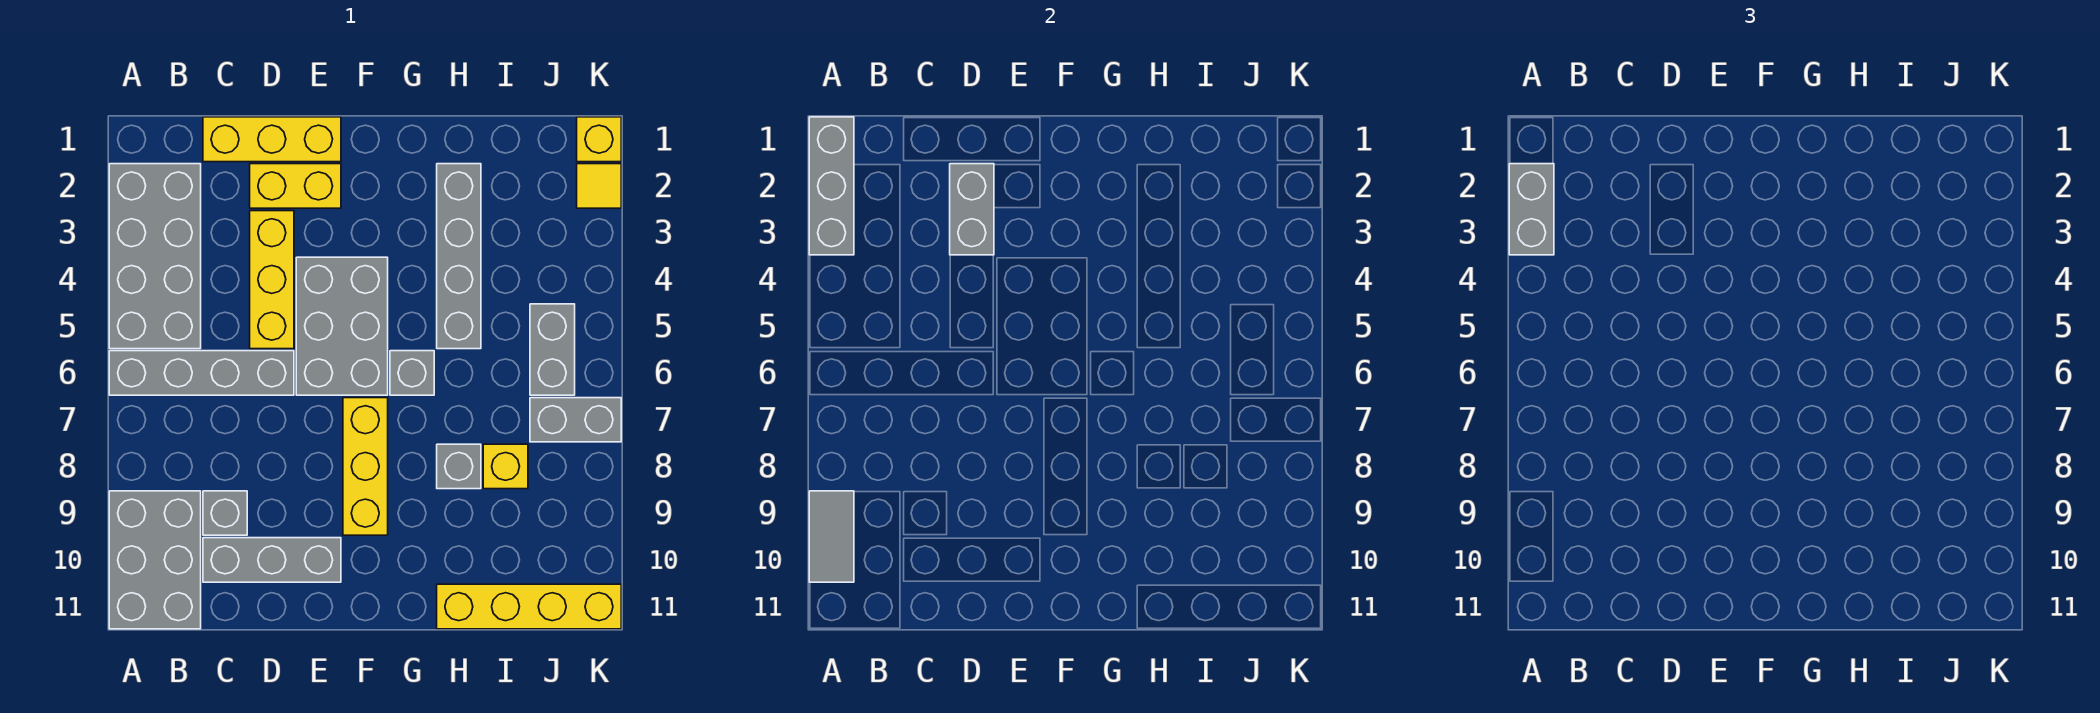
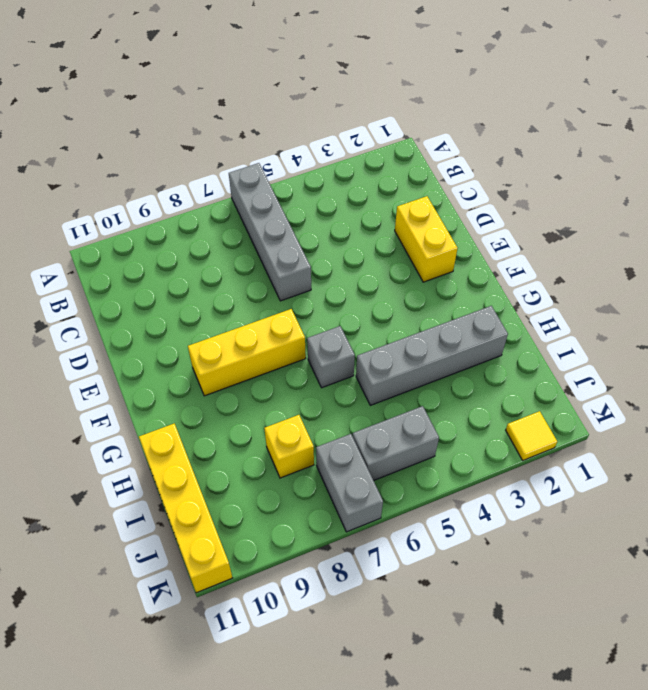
none -> grey 2x4 brick [109,164,201,349]
none -> grey 2x3 brick [109,491,201,629]
none -> yellow 1x3 brick [203,117,341,162]

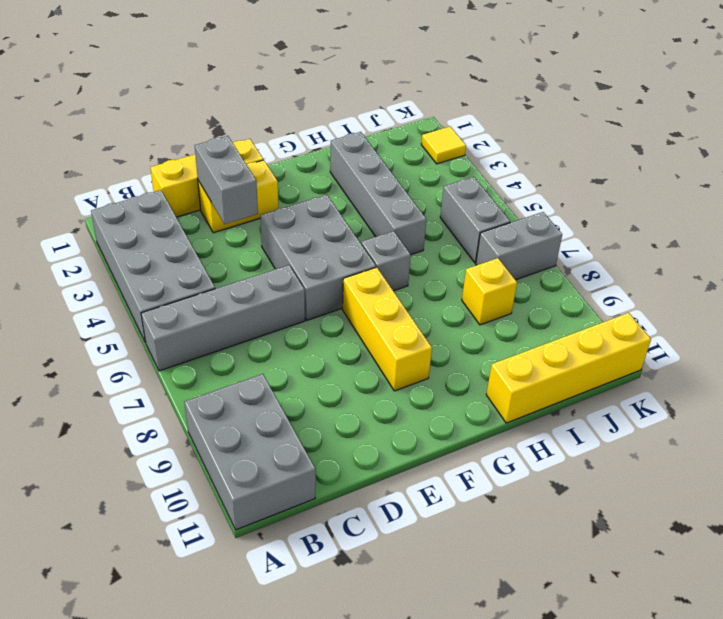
none -> grey 1x1 brick [203,491,247,535]
none -> grey 1x3 brick [203,538,341,582]
none -> yellow 1x3 brick [250,211,294,349]

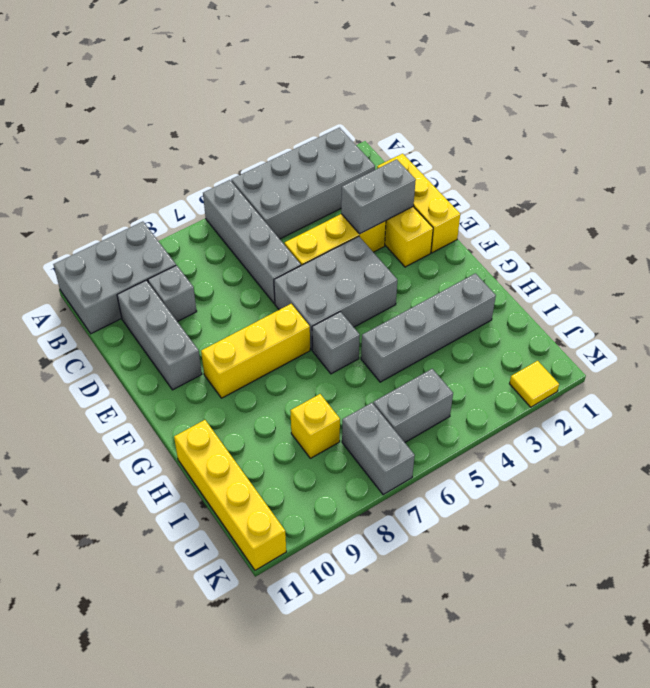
none -> grey 1x1 brick [437,444,481,489]
none -> yellow 1x1 brick [577,117,621,162]
none -> grey 1x3 brick [809,117,854,255]

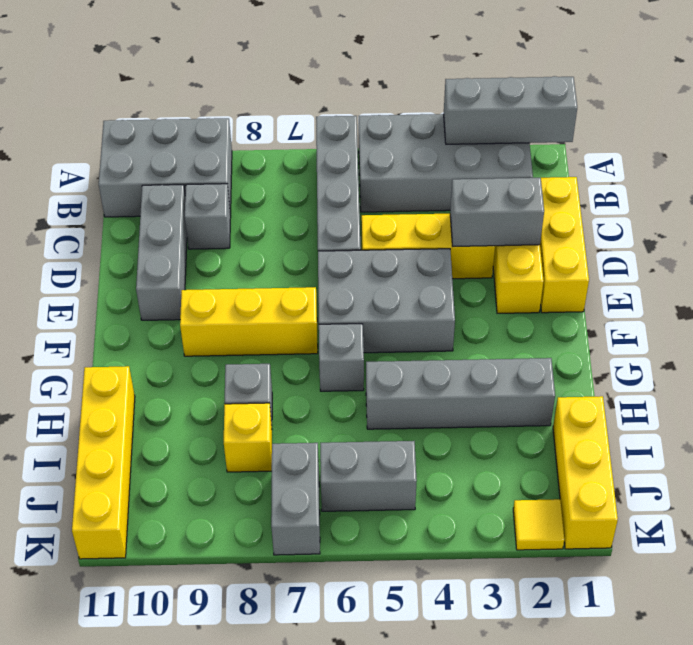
yellow 1x3 brick [553,396,618,549] -> yellow 1x1 brick [577,117,621,162]
none -> grey 1x2 tile [809,491,854,582]
none -> grey 1x2 brick [1509,164,1554,255]

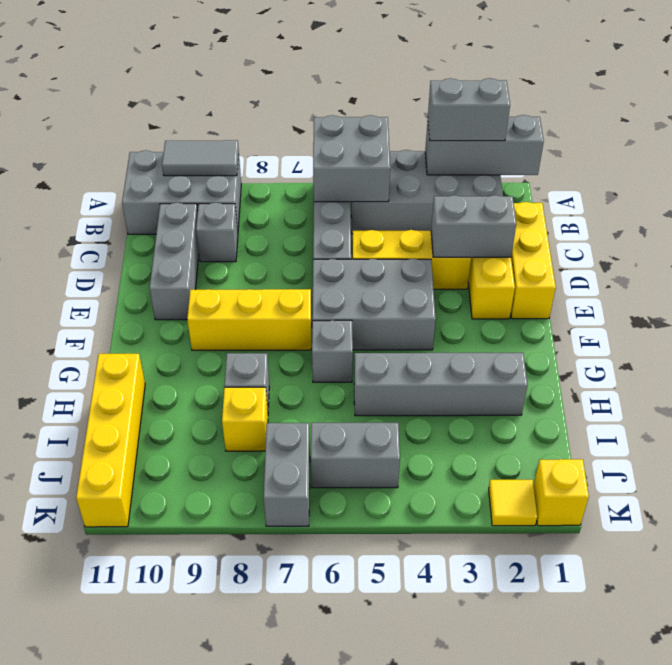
grey 2x2 brick [313,115,390,202] -> none

